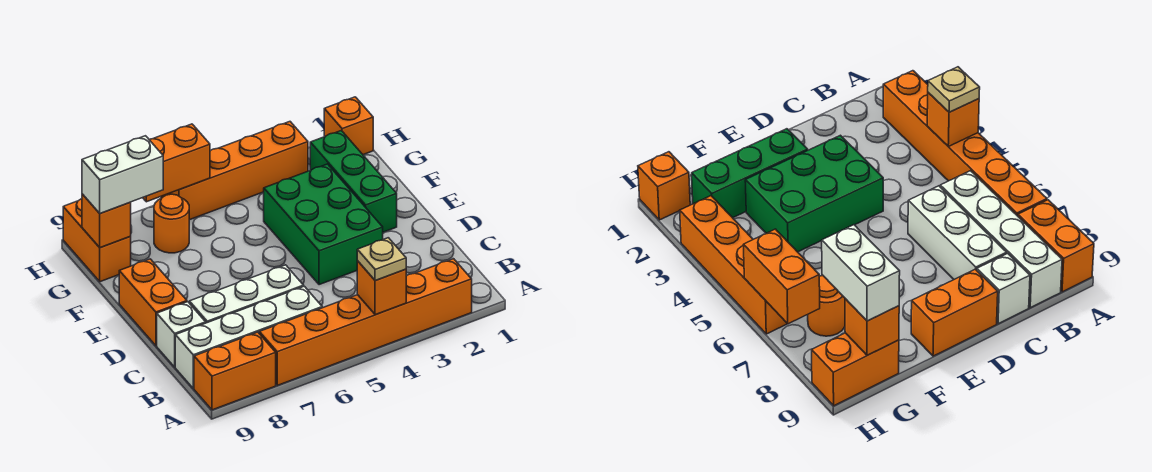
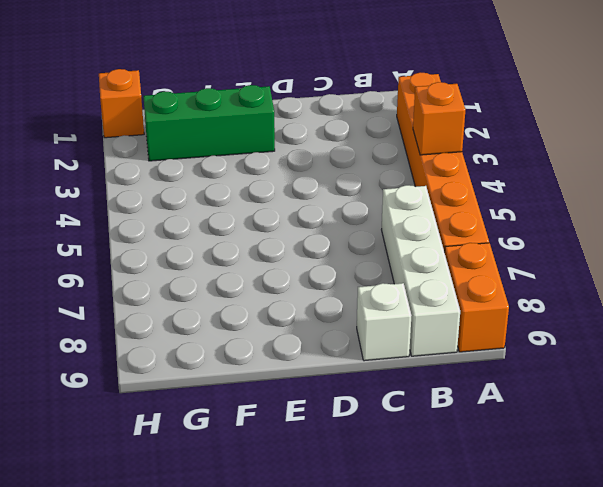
none -> white 1x3 brick [189,265,304,323]
none -> green 2x3 brick [264,164,383,285]
none -> orange 1x2 brick [119,259,187,346]

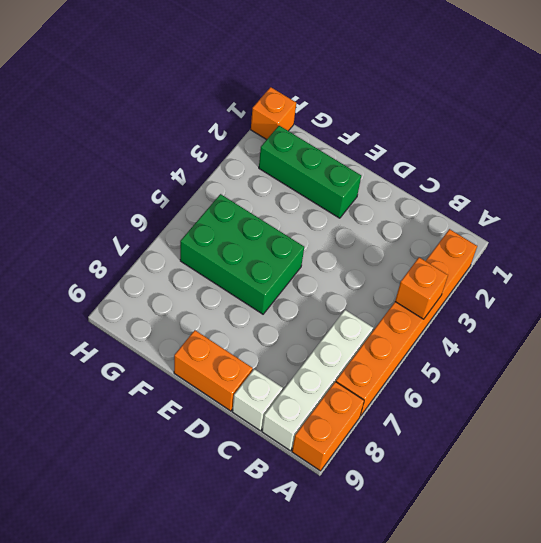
green 2x3 brick [180,194,304,314] -> green 2x3 brick moved to [264,164,383,285]
none -> white 1x3 brick [189,265,304,323]
none -> orange 1x1 round brick [154,194,189,253]
none -> orange 1x2 brick [63,199,131,282]

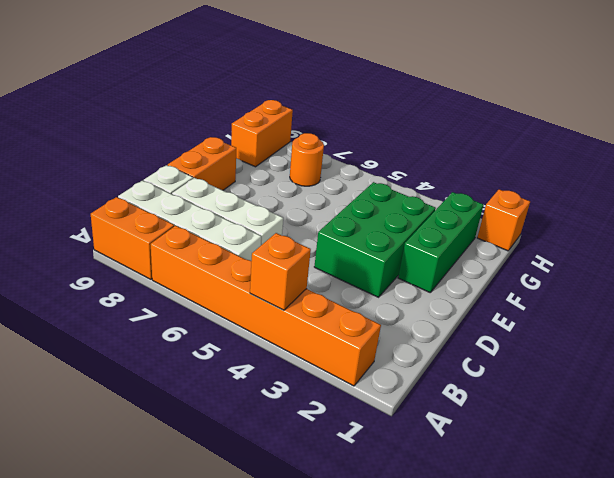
none -> orange 1x4 brick [161,122,308,220]
none -> orange 1x1 brick [82,194,131,248]
none -> orange 1x2 brick [143,124,210,202]

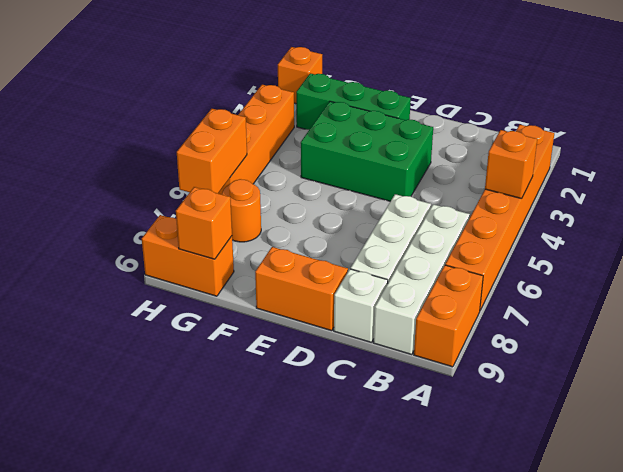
none -> tan 1x1 plate [357,238,406,280]
none -> white 1x2 brick [82,136,163,213]

